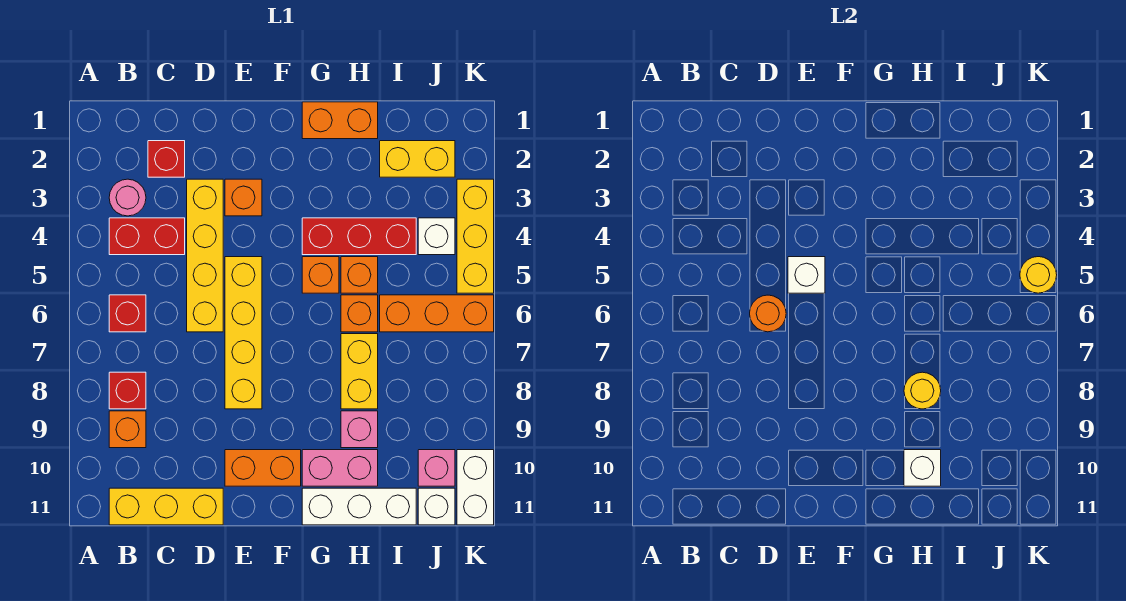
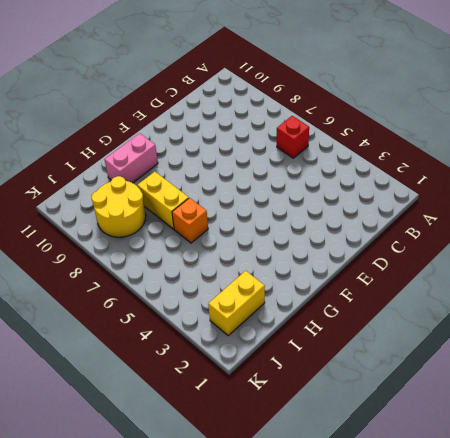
yellow 2x2 round brick [92,176,146,237] -> none
none -> pink 1x1 round brick [109,179,146,216]
none -> red 1x2 brick [109,218,185,255]
none -> red 1x1 brick [109,372,146,409]
none -> orange 1x1 brick [109,411,146,448]

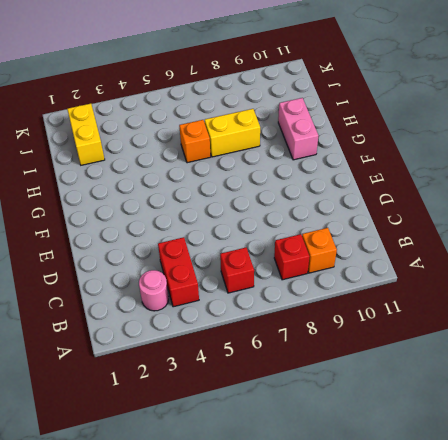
none -> yellow 1x3 brick [109,488,223,525]
none -> red 1x1 brick [148,141,185,177]
none -> yellow 1x4 brick [187,179,223,332]
none -> orange 1x1 brick [225,179,262,216]

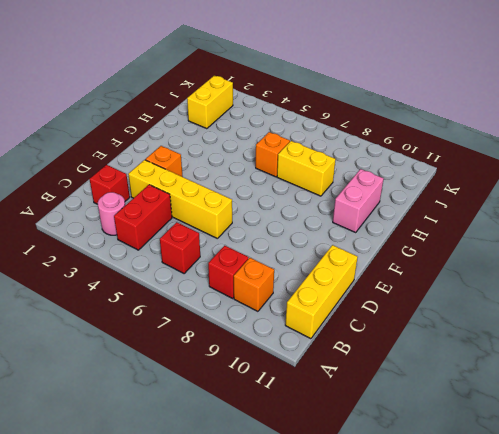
none -> yellow 1x4 brick [225,257,262,409]
none -> orange 1x2 brick [225,450,301,486]
none -> orange 1x2 brick [302,102,378,139]
none -> red 1x3 brick [302,218,416,255]

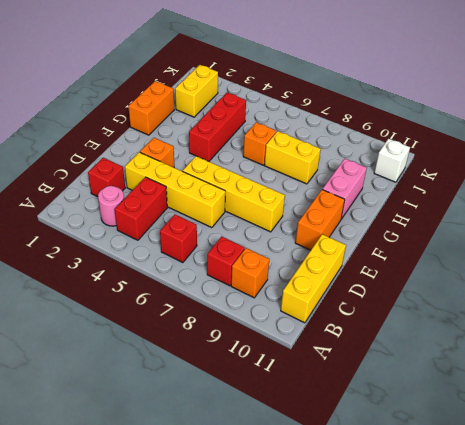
none -> orange 1x1 brick [302,257,339,293]
none -> white 1x3 brick [302,488,416,525]
none -> orange 1x1 brick [341,257,378,293]
none -> pink 1x1 brick [341,411,378,448]

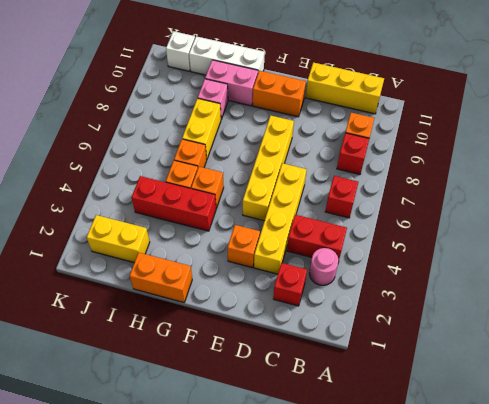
none -> orange 1x3 brick [380,295,494,332]
none -> white 1x1 brick [418,218,455,255]
none -> pink 1x1 brick [418,450,455,486]
none -> yellow 1x3 brick [457,179,494,293]

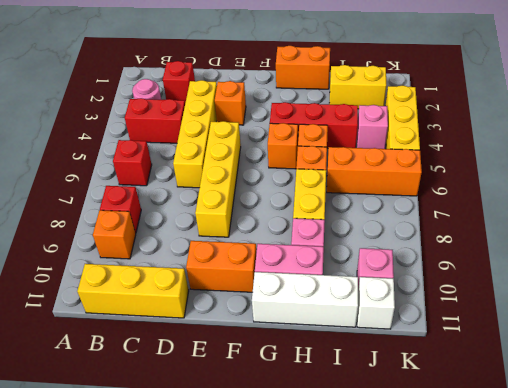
pink 1x1 brick [357,105,388,149] -> white 1x1 brick [418,218,455,255]
none -> white 1x2 brick [457,450,494,525]
none -> orange 1x1 round brick [750,295,786,332]
none -> white 1x1 brick [788,257,825,293]
none -> yellow 1x1 round brick [904,372,941,409]

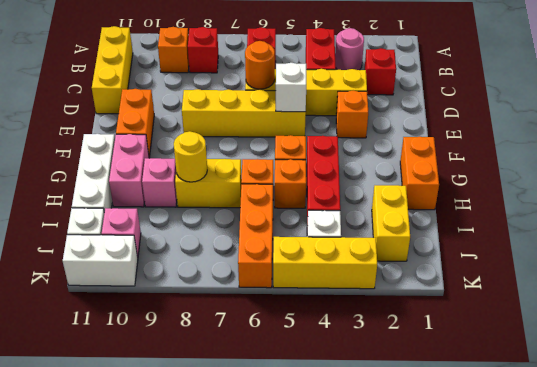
none -> white 1x1 brick [904,450,941,486]
none -> yellow 1x1 round brick [1020,257,1057,293]

